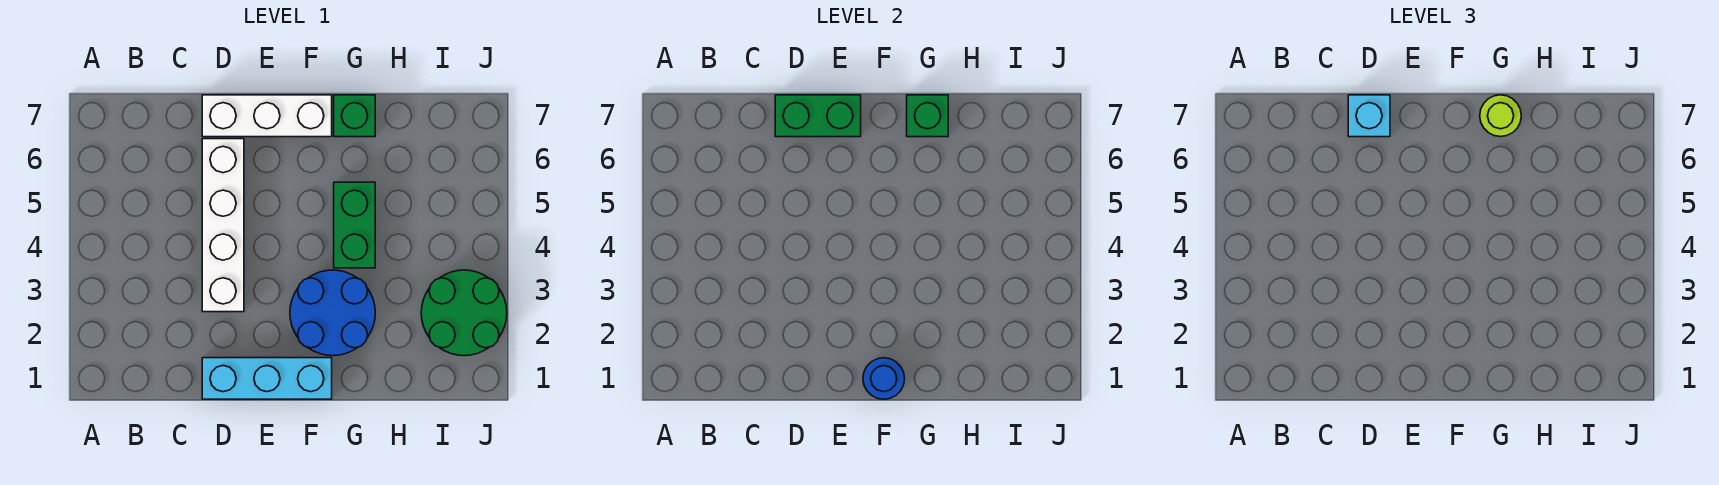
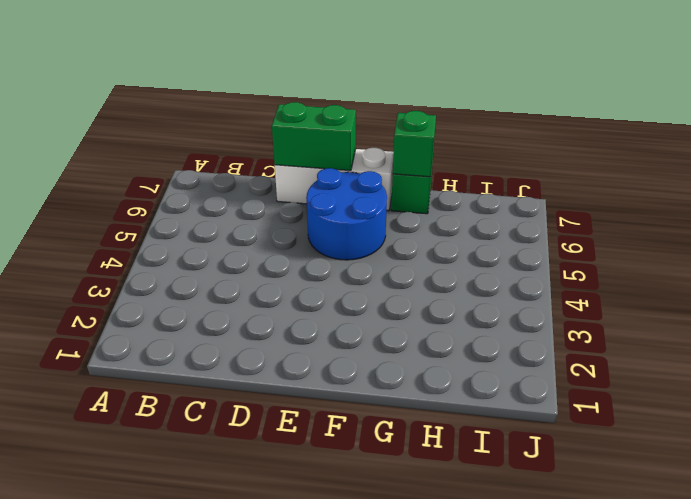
blue 2x2 round brick [306,168,387,260] -> blue 2x2 round brick moved to [290,270,375,356]
none -> cyan 1x3 brick [202,358,332,399]
none -> white 1x4 brick [202,139,244,312]
none -> green 1x2 brick [334,182,375,268]

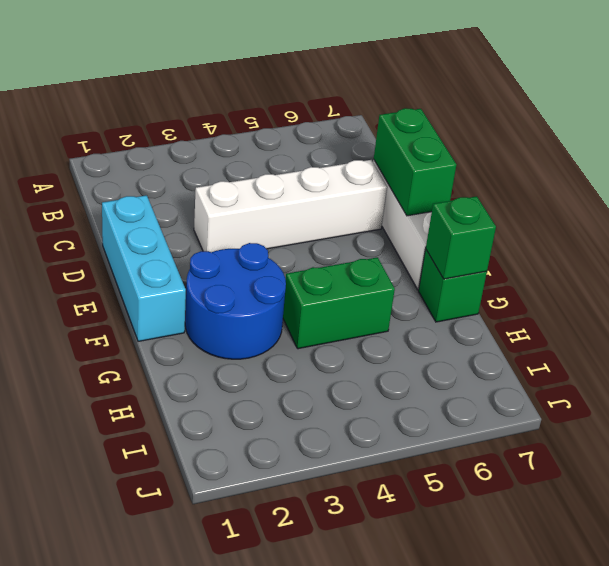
none -> green 2x2 round brick [421,270,507,356]
none -> blue 1x1 round brick [863,358,905,399]
none -> cyan 1x1 brick [1348,95,1390,137]

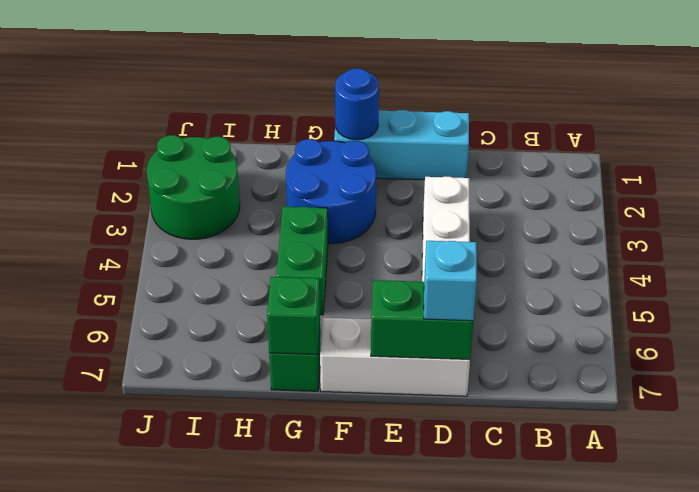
none -> lime 1x1 round brick [1480,95,1521,137]

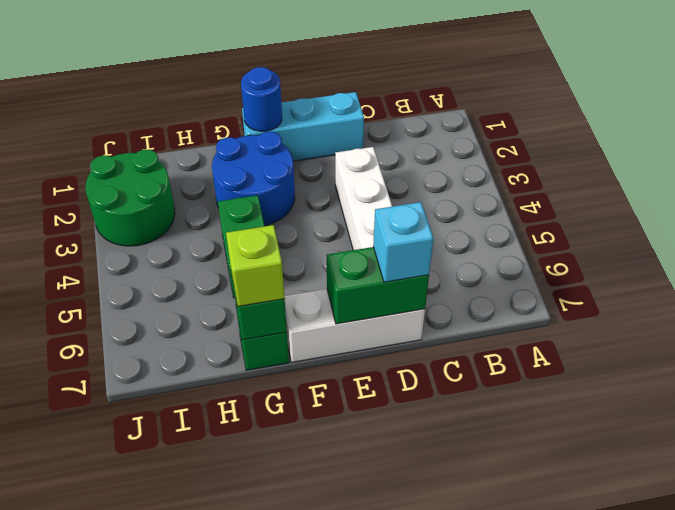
lime 1x1 brick [226,225,285,306] -> lime 1x1 round brick [1480,95,1521,137]

